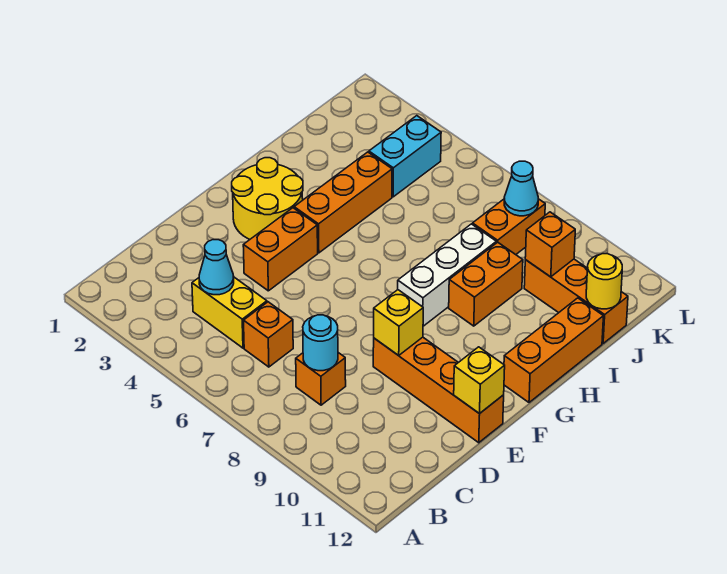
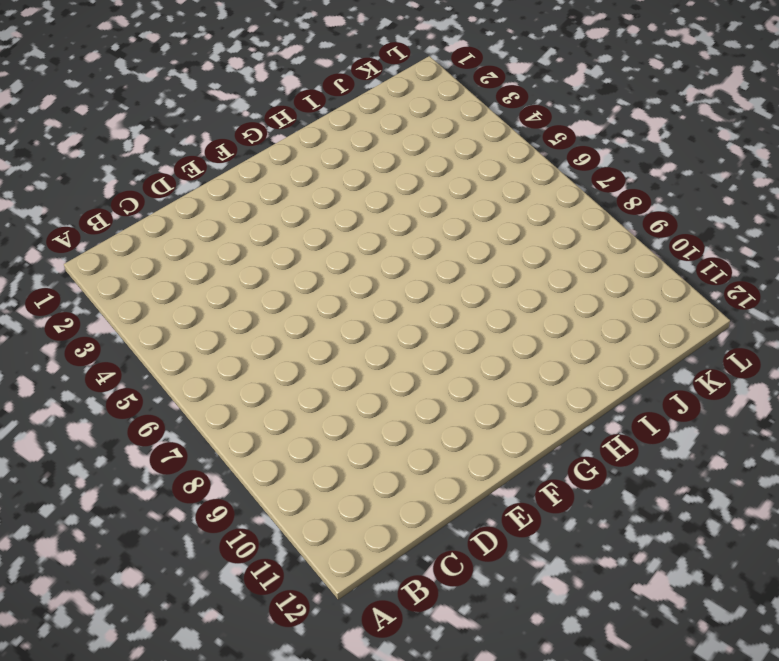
none -> yellow 1x2 brick [192,277,267,348]
none -> orange 1x1 brick [244,302,293,367]
none -> orange 1x1 brick [296,353,346,405]

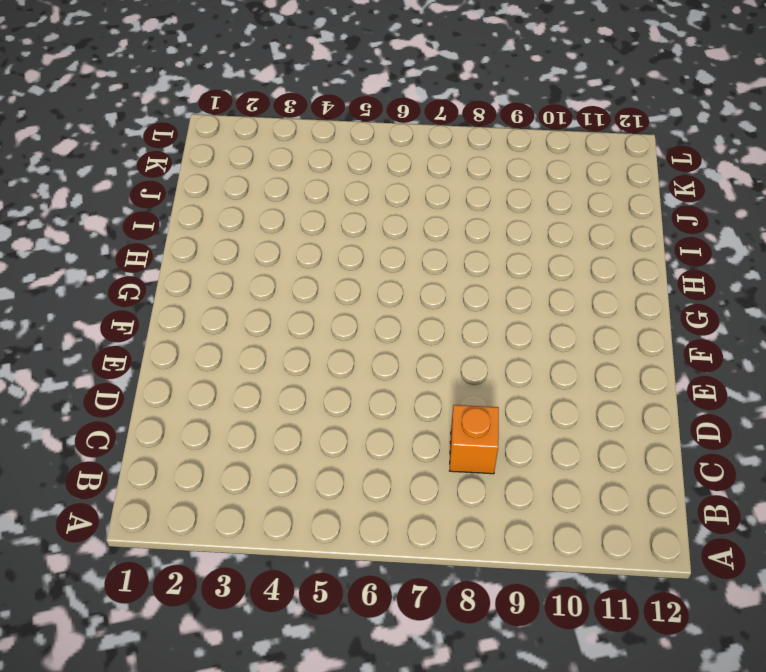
none -> yellow 1x2 brick [192,277,267,348]
none -> orange 1x1 brick [244,302,293,367]
none -> orange 1x2 brick [243,208,318,291]

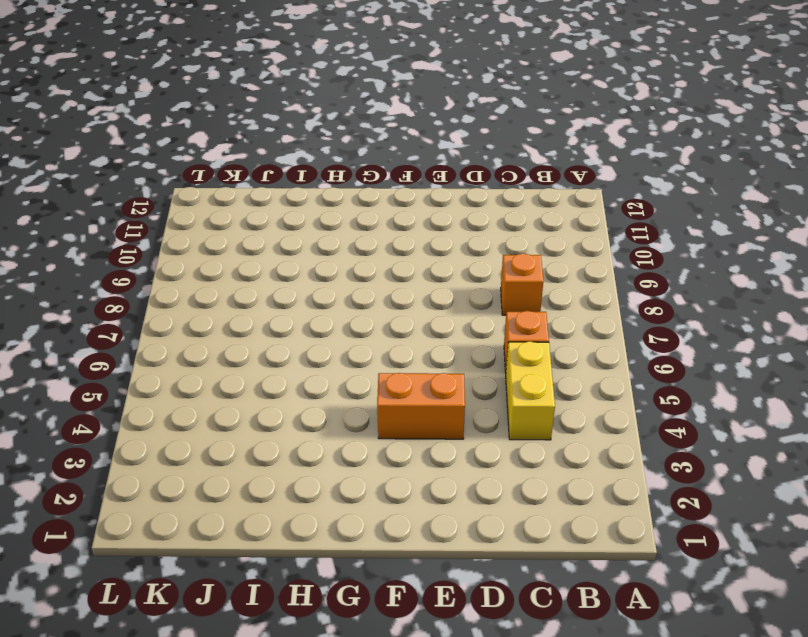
none -> orange 1x4 brick [373,337,504,443]
none -> yellow 2x2 round brick [232,158,303,239]
none -> orange 1x3 brick [294,152,392,253]

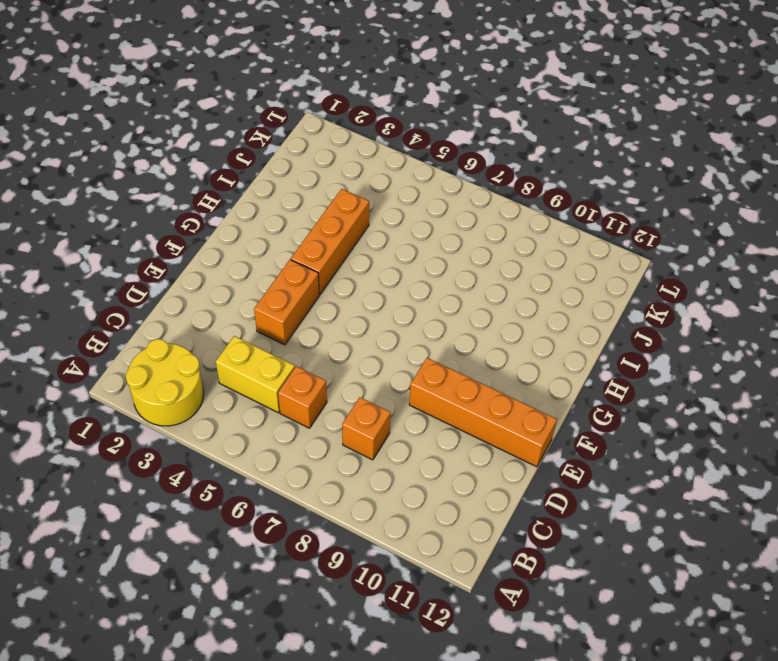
yellow 2x2 round brick [126,339,204,426] -> yellow 2x2 round brick moved to [232,158,303,239]
none -> white 1x3 brick [398,224,496,326]
none -> orange 1x3 brick [504,298,603,402]
none -> orange 1x2 brick [449,242,523,326]

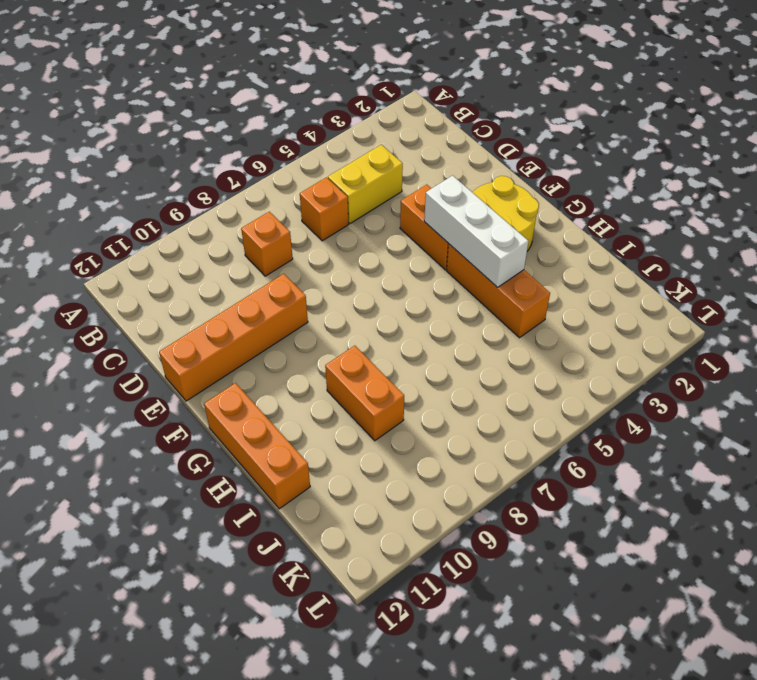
white 1x3 brick [424,176,528,287] -> white 1x3 brick moved to [398,224,496,326]
none -> cyan 1x2 brick [369,116,441,197]
none -> orange 1x2 brick [473,199,545,255]
none -> orange 1x3 brick [524,259,628,343]

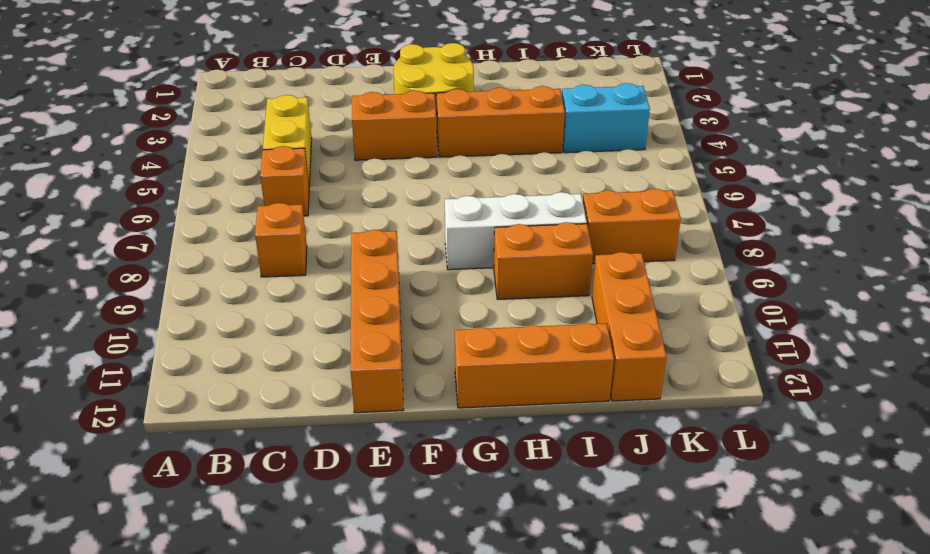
none -> cyan 1x1 cone [199,240,234,295]
none -> cyan 1x1 round brick [303,315,338,371]
none -> yellow 1x1 brick [374,290,423,355]

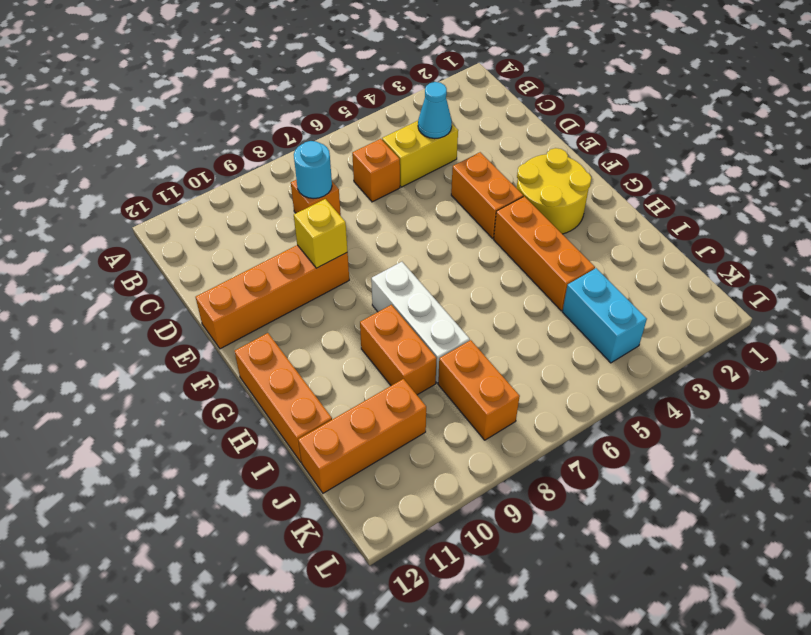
none -> yellow 1x1 brick [454,347,505,414]
none -> orange 1x1 brick [525,212,575,277]
none -> yellow 1x1 round brick [586,254,622,309]

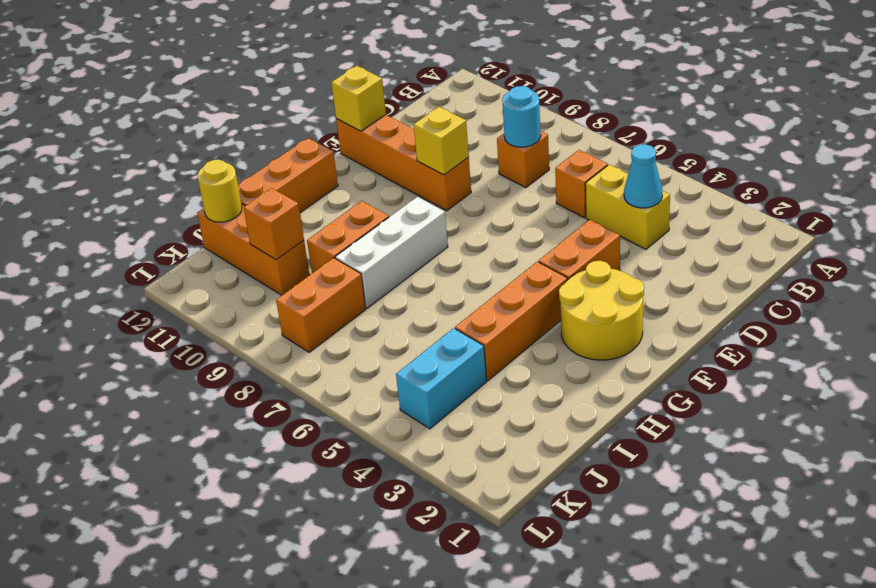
none -> cyan 1x1 cone [504,161,538,216]

